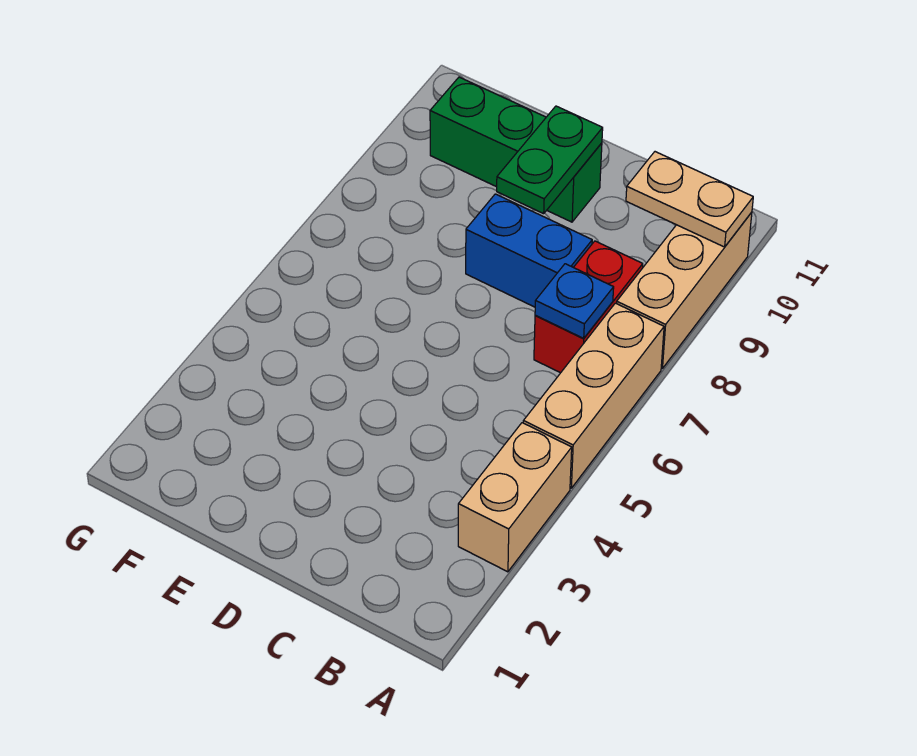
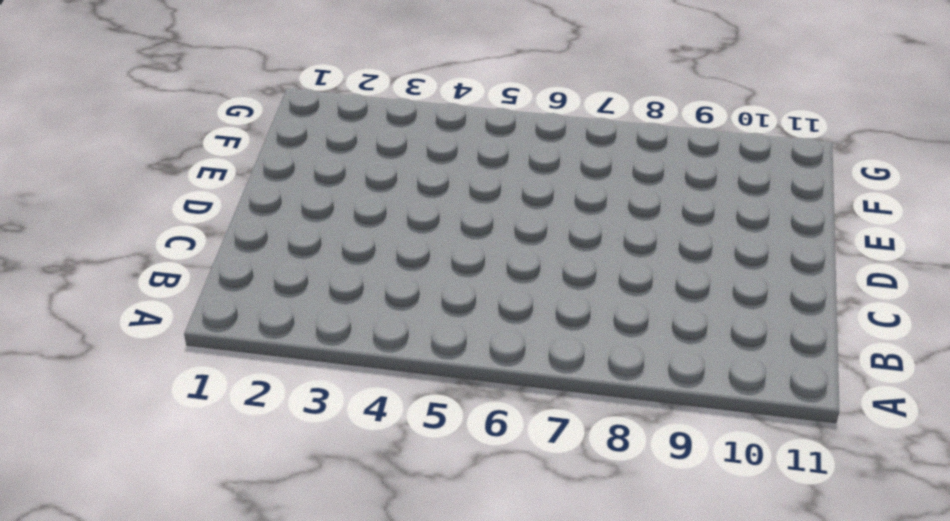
none -> tan 1x2 brick [458,423,572,572]
none -> tan 1x3 brick [523,303,664,488]

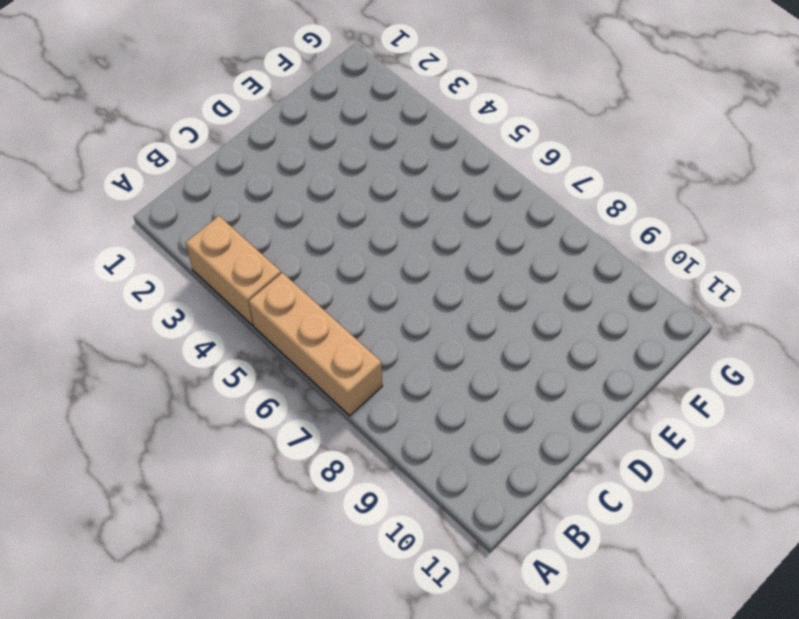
none -> tan 1x3 brick [617,212,752,368]
none -> red 1x2 brick [534,241,643,373]

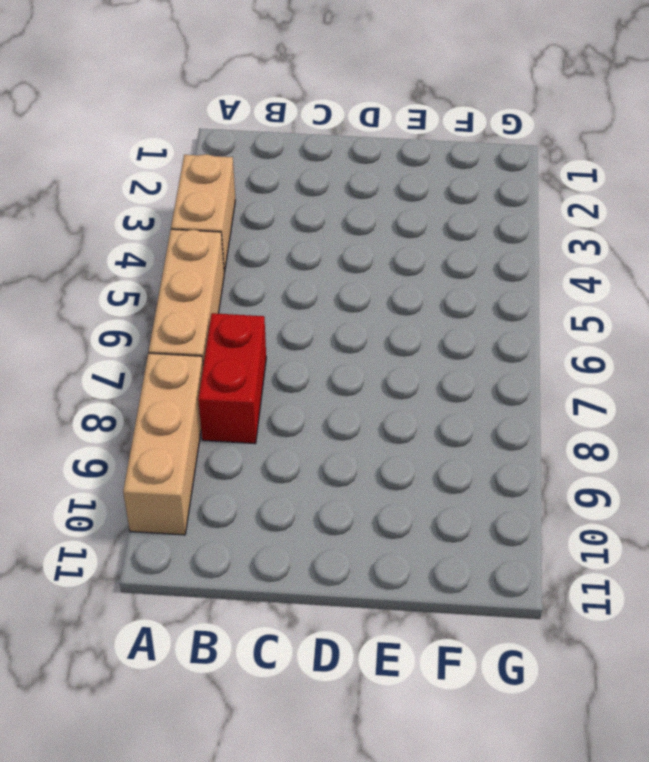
none -> blue 1x2 brick [466,194,592,307]
none -> green 1x3 brick [430,77,602,222]

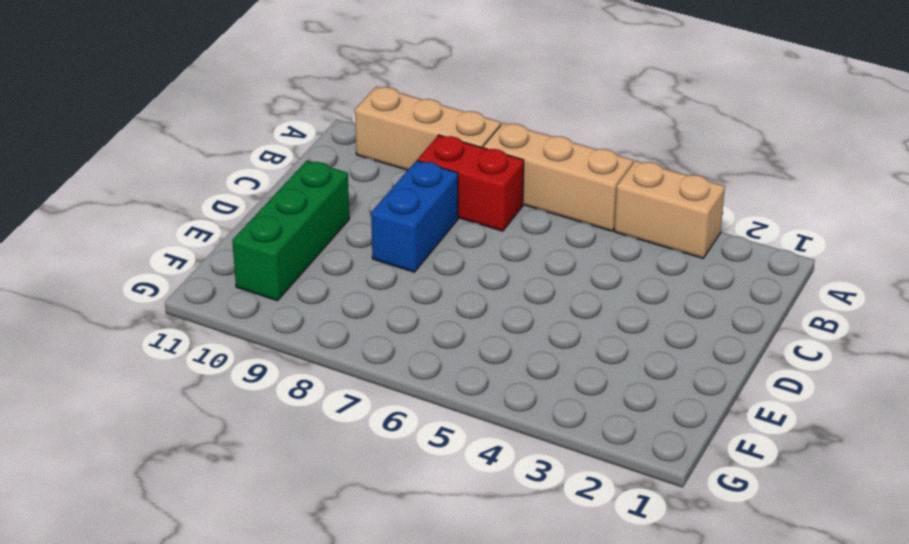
none -> tan 1x2 plate [626,152,753,247]
none -> blue 1x1 plate [535,264,614,338]

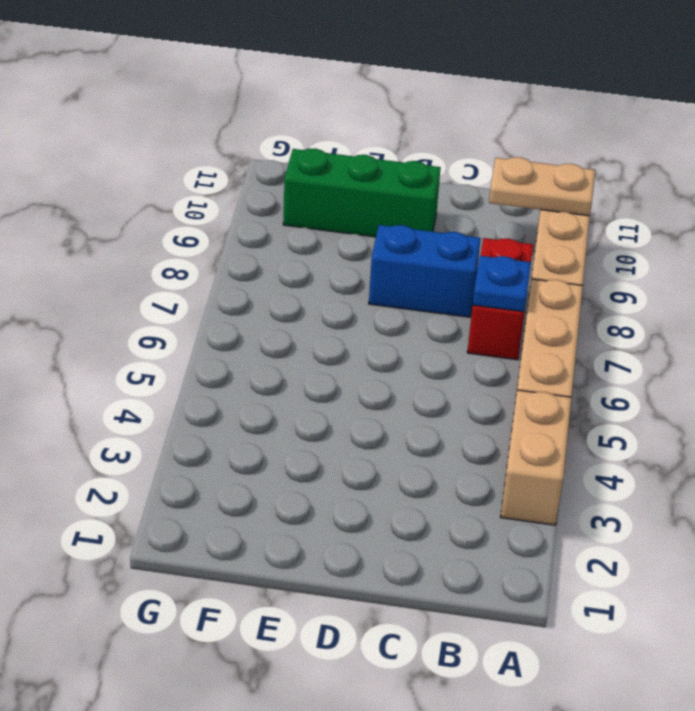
none -> green 1x2 plate [497,106,603,214]

